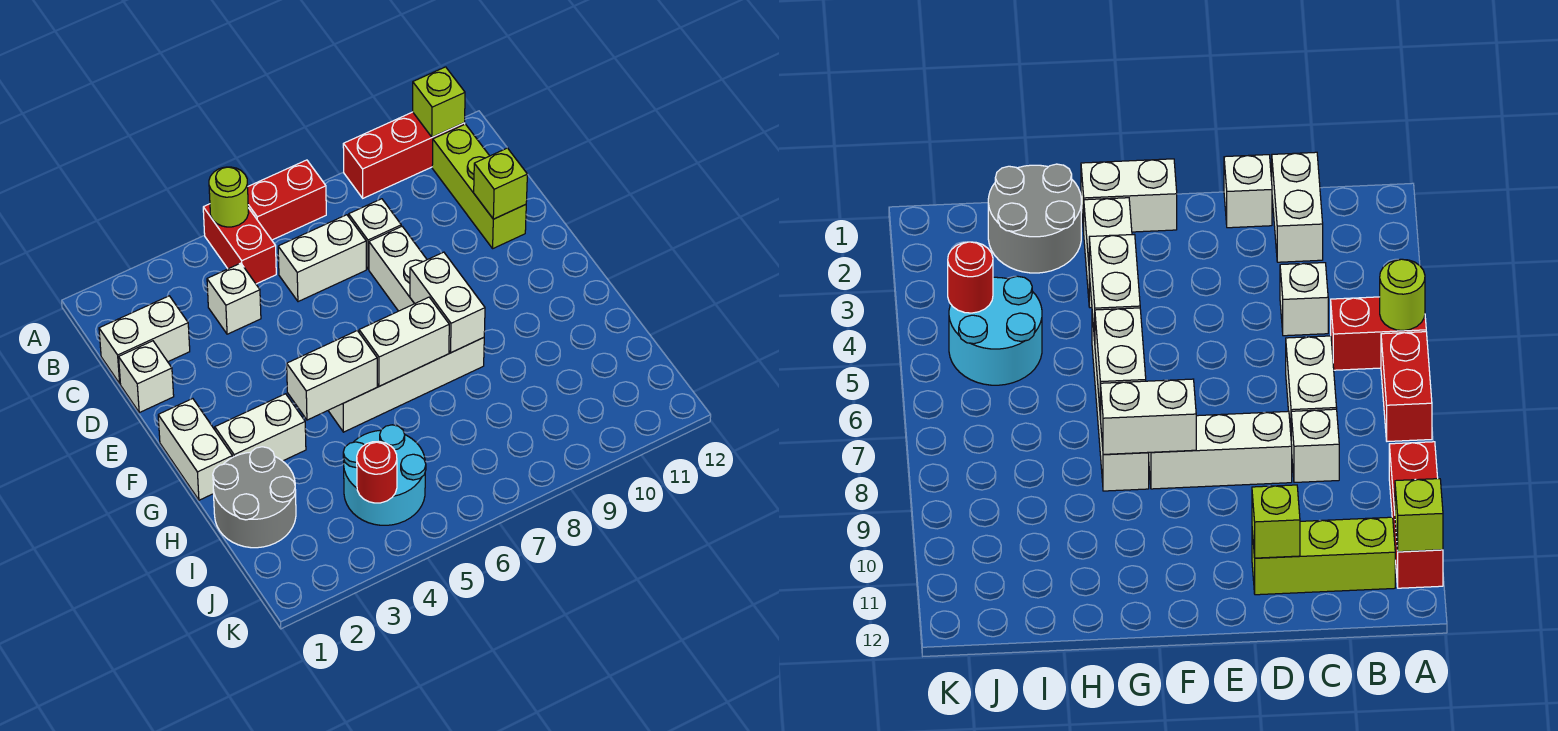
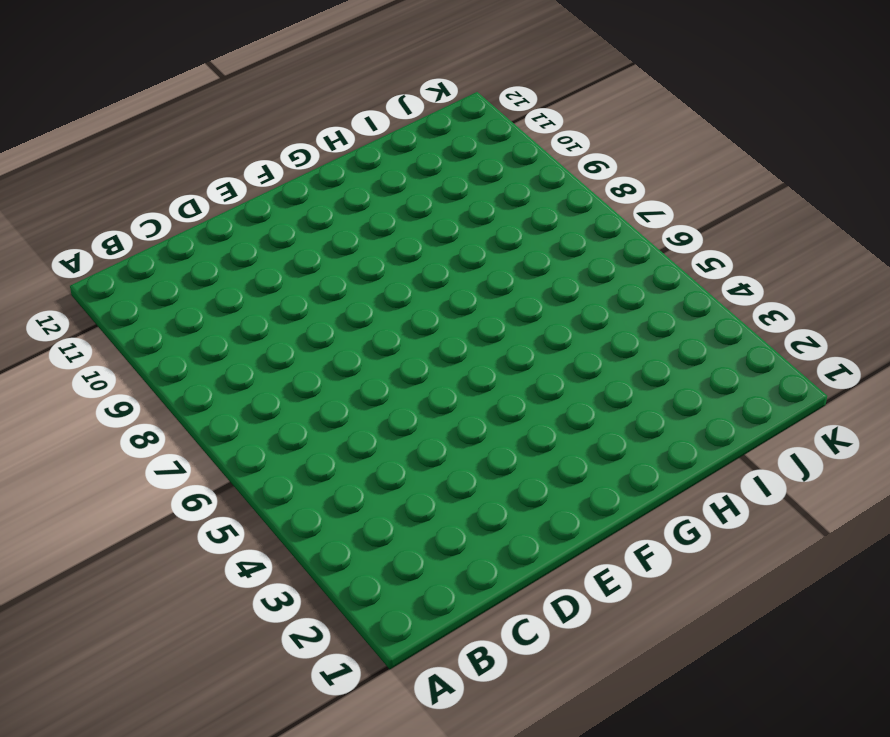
none -> red 1x2 brick [203,204,276,284]
none -> red 1x2 brick [248,160,326,240]
none -> red 1x3 brick [343,112,465,198]

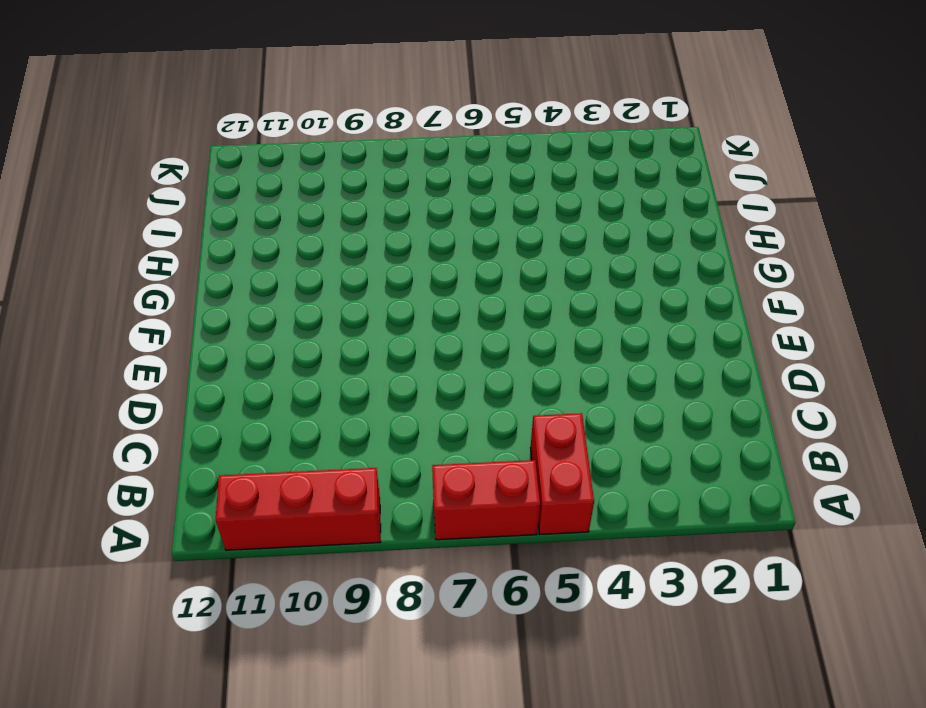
none -> lime 1x3 brick [432,124,526,248]
none -> white 1x2 brick [99,296,190,384]
none -> white 1x1 brick [207,263,261,334]

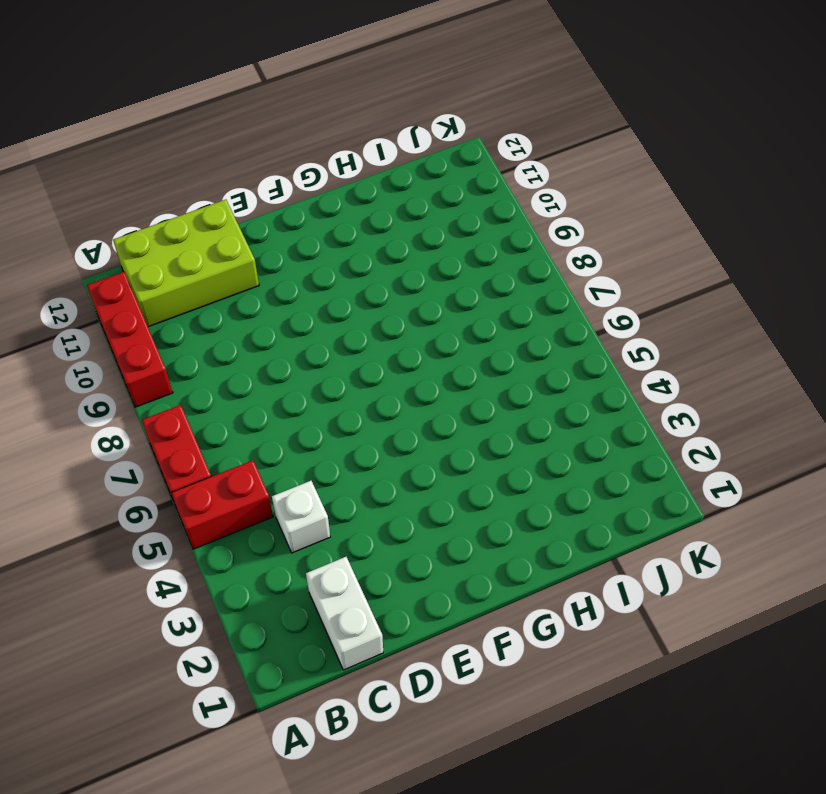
lime 2x3 brick [113,199,259,327] -> lime 1x3 brick [432,124,526,248]
none -> white 1x2 brick [278,215,366,302]
none -> white 1x1 brick [349,199,401,269]
none -> white 1x1 brick [119,341,174,413]

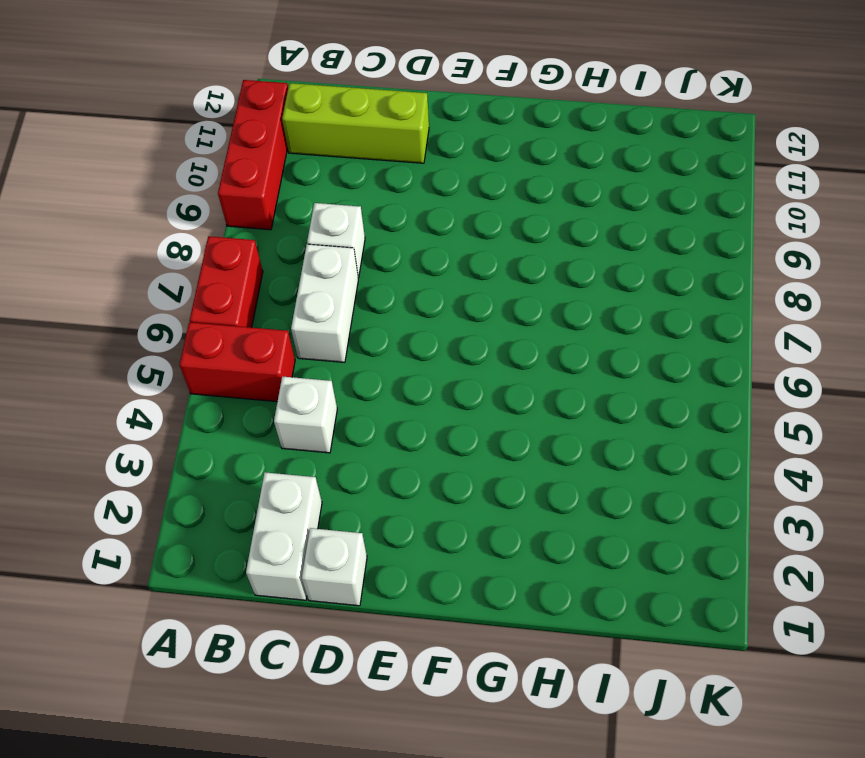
none -> white 1x3 brick [369,226,427,311]
none -> white 1x2 brick [158,399,232,500]
none -> white 1x2 brick [215,394,306,461]

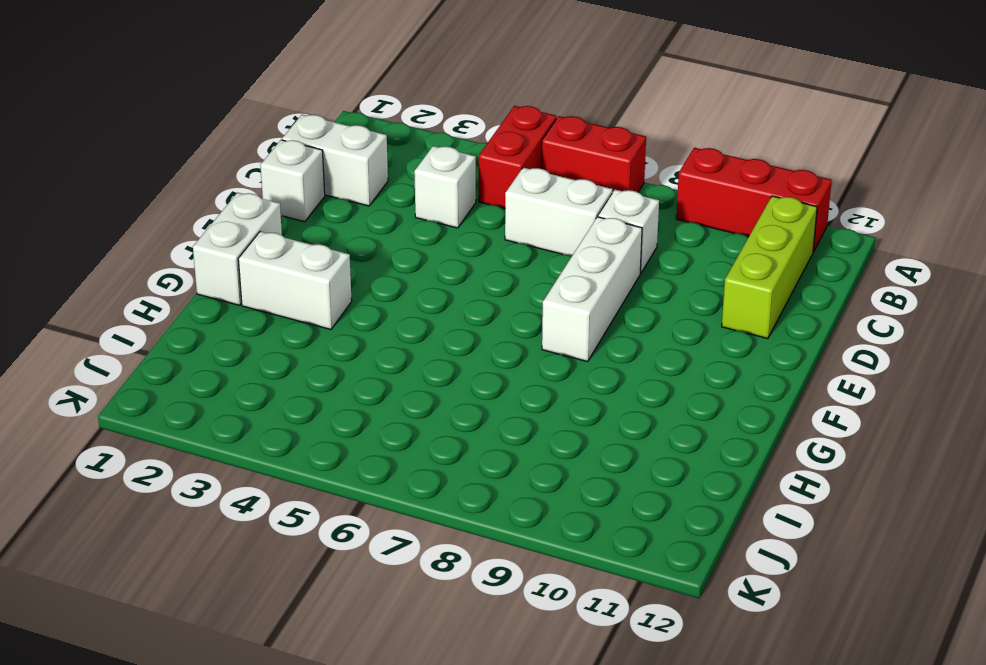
none -> white 1x4 brick [328,338,484,432]
none -> grey 2x2 round brick [213,447,296,548]
none -> cyan 2x2 round brick [343,425,426,525]

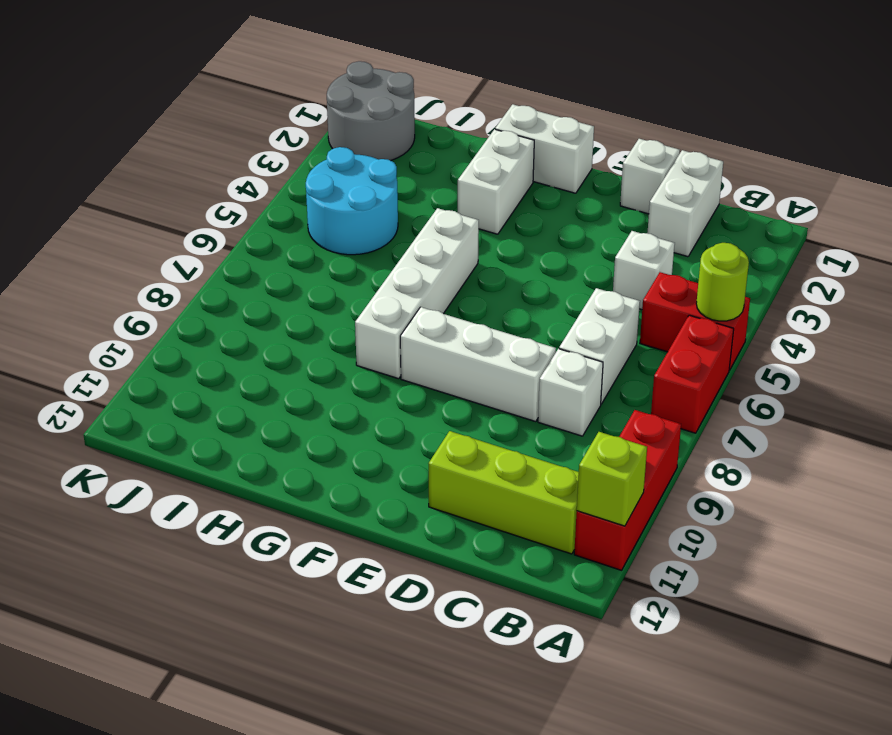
grey 2x2 round brick [327,61,415,161] -> grey 2x2 round brick moved to [213,447,296,548]
none -> lime 1x1 brick [474,148,527,219]
none -> white 1x2 brick [410,252,485,353]
none -> white 1x2 brick [287,331,377,420]

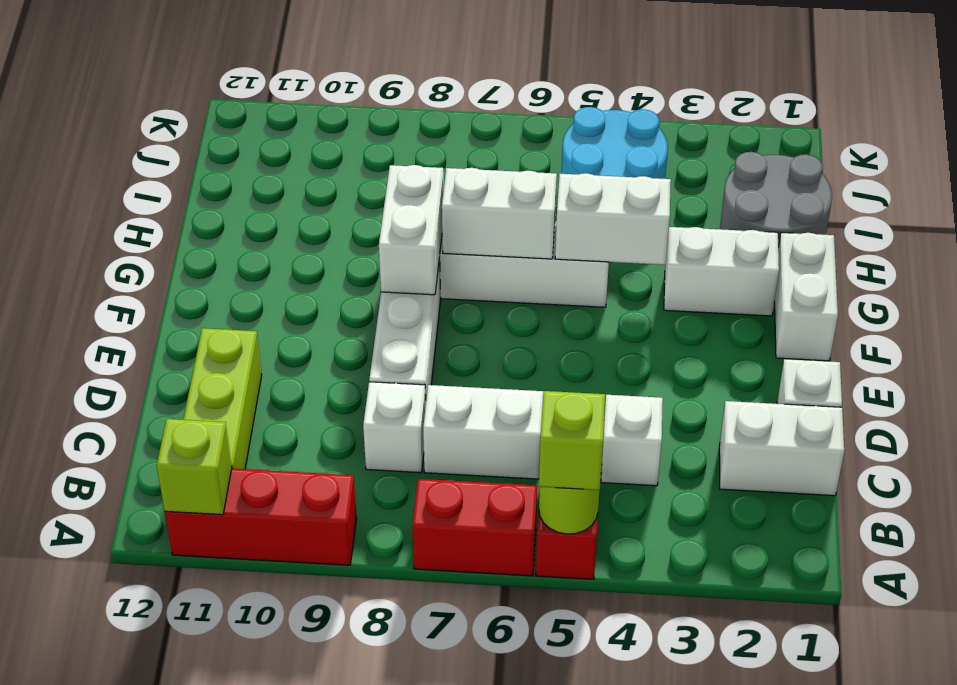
lime 1x1 brick [539,391,605,490] -> lime 1x1 brick moved to [474,148,527,219]
none -> red 1x1 round brick [357,442,397,503]

